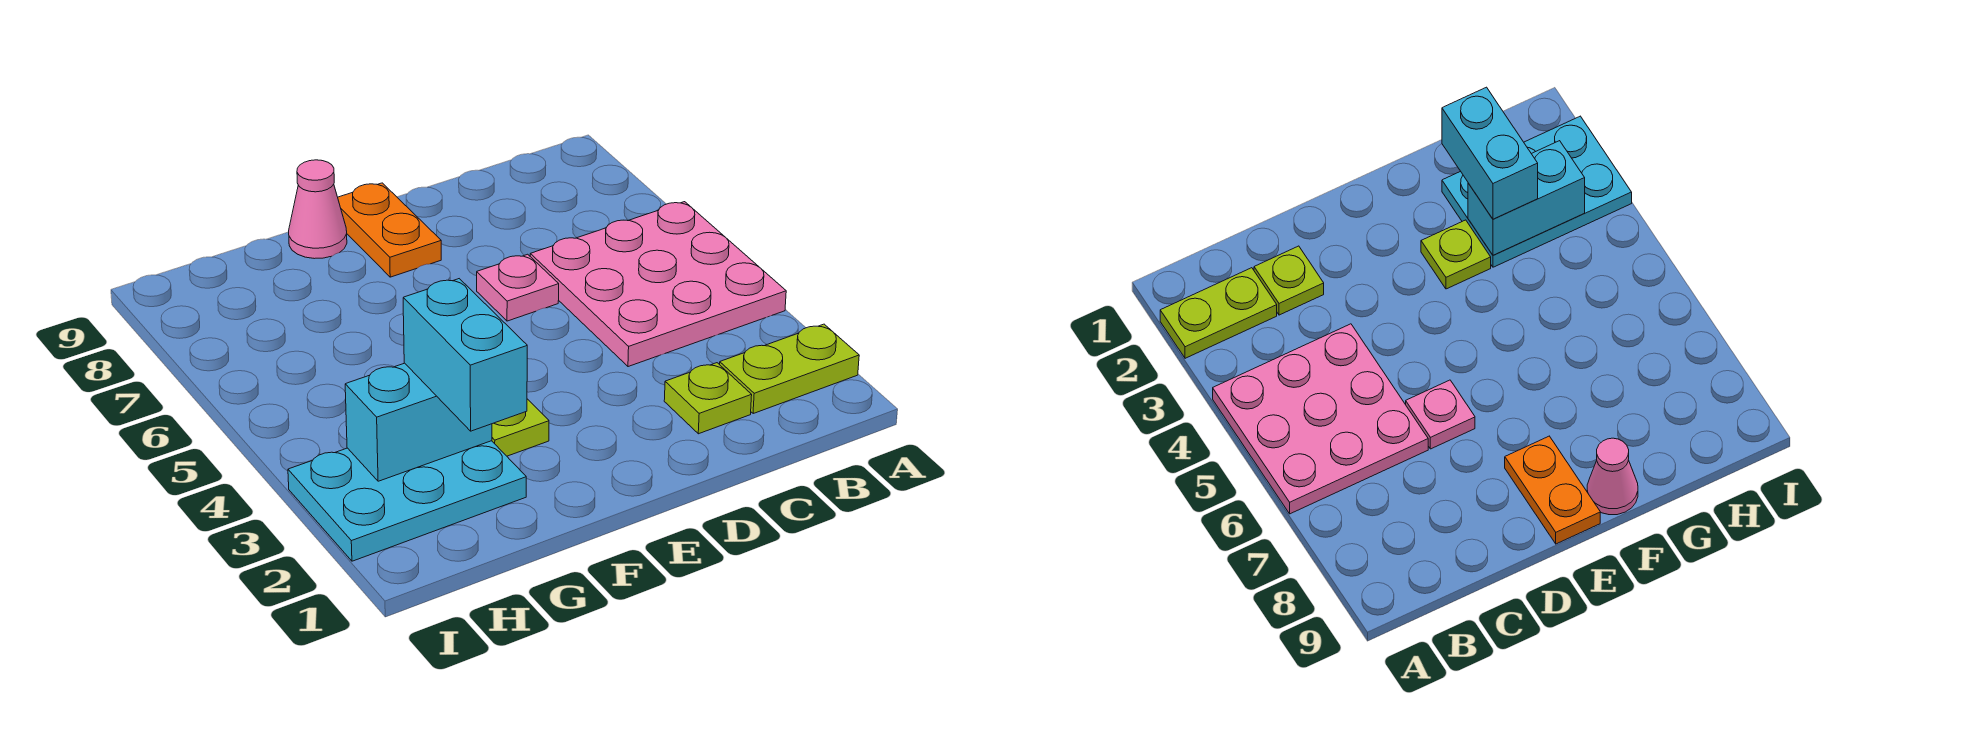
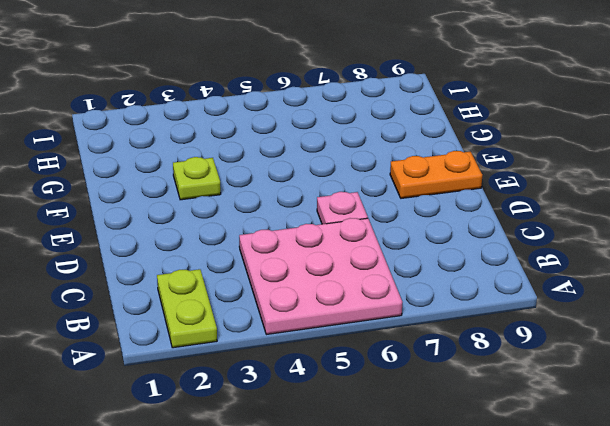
none -> lime 1x1 plate [664,363,752,434]
none -> pink 1x1 cone [289,160,347,259]

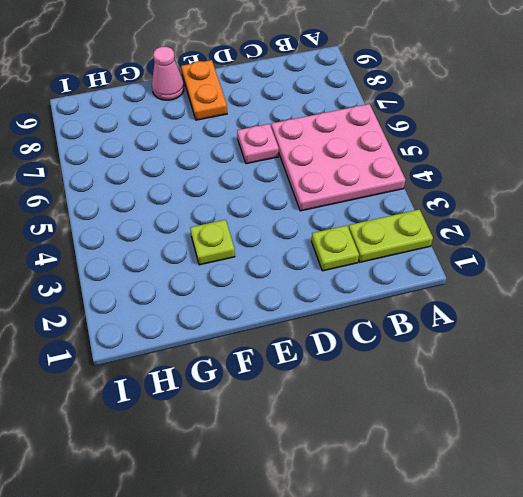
none -> cyan 2x3 plate [288,441,526,561]
none -> cyan 1x2 brick [345,363,492,481]

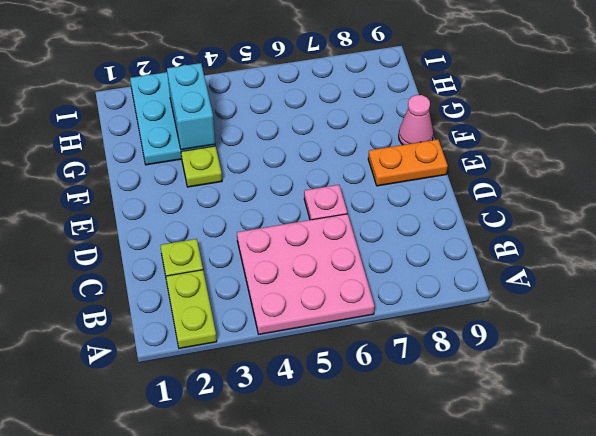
none -> cyan 1x2 brick [403,279,527,431]

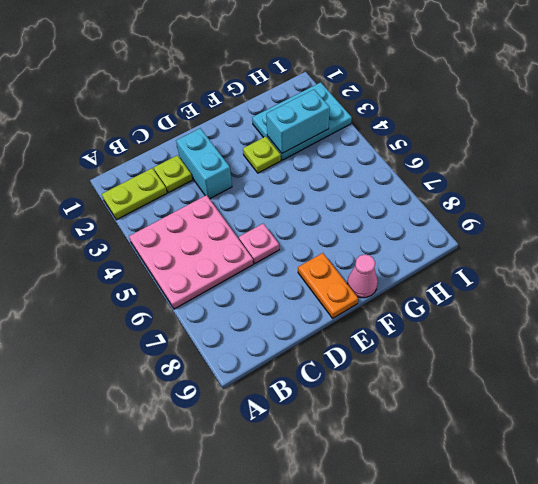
cyan 1x2 brick [176,128,232,199] -> cyan 1x2 brick moved to [403,279,527,431]

